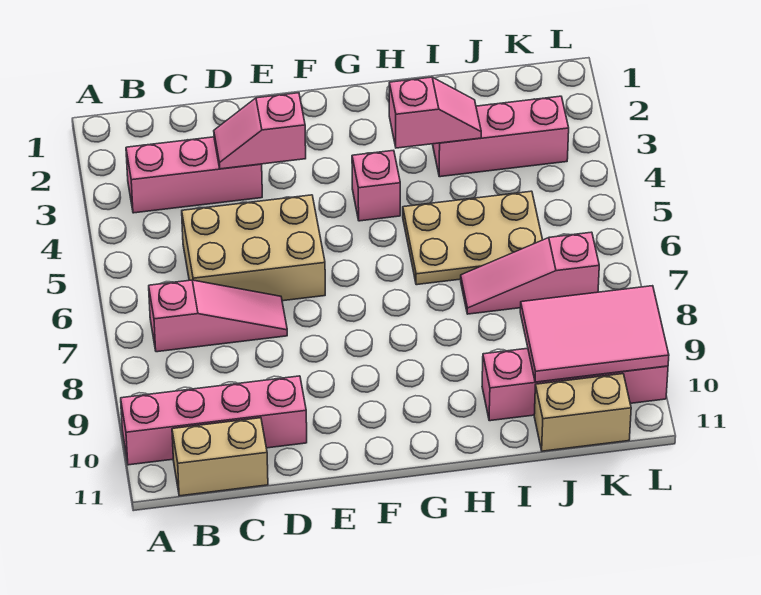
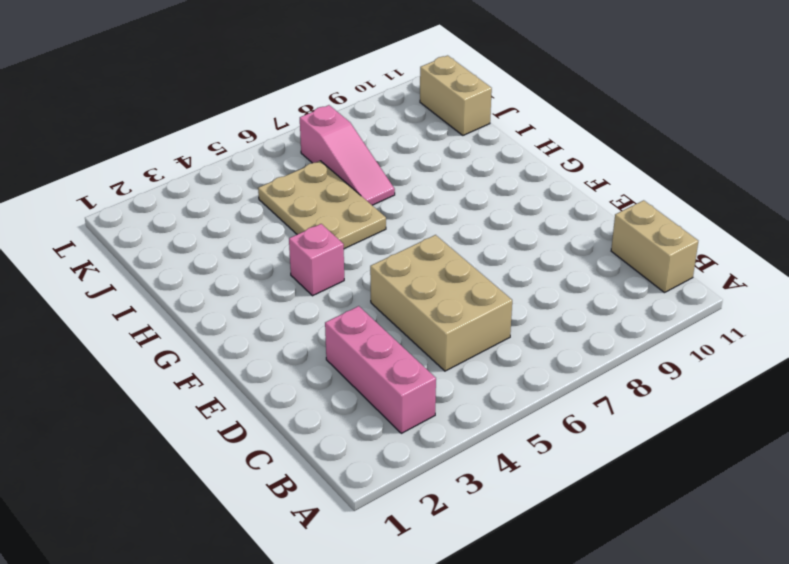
none -> pink 1x4 brick [121,376,307,465]
none -> pink 1x3 slope [149,280,287,352]
none -> pink 1x3 brick [433,96,569,177]

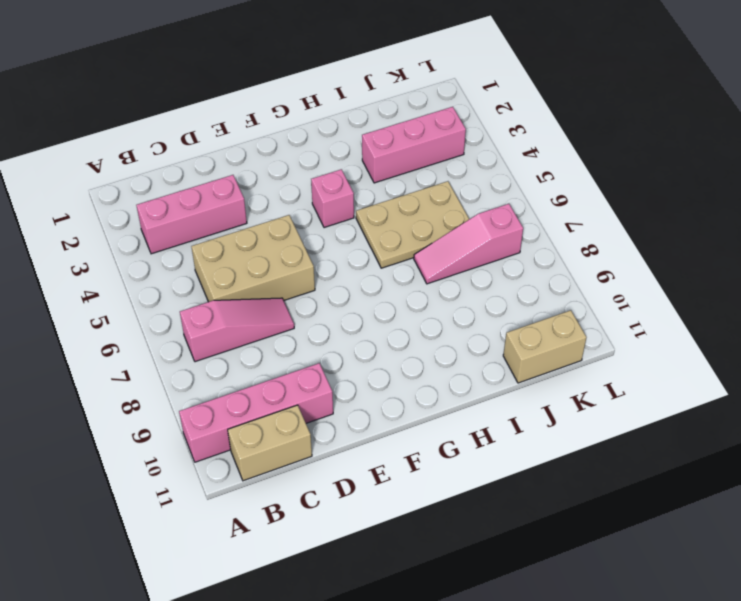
none -> pink 1x4 brick [482,348,668,421]
none -> pink 1x2 slope [214,93,306,169]
none -> pink 1x2 slope [389,77,481,148]

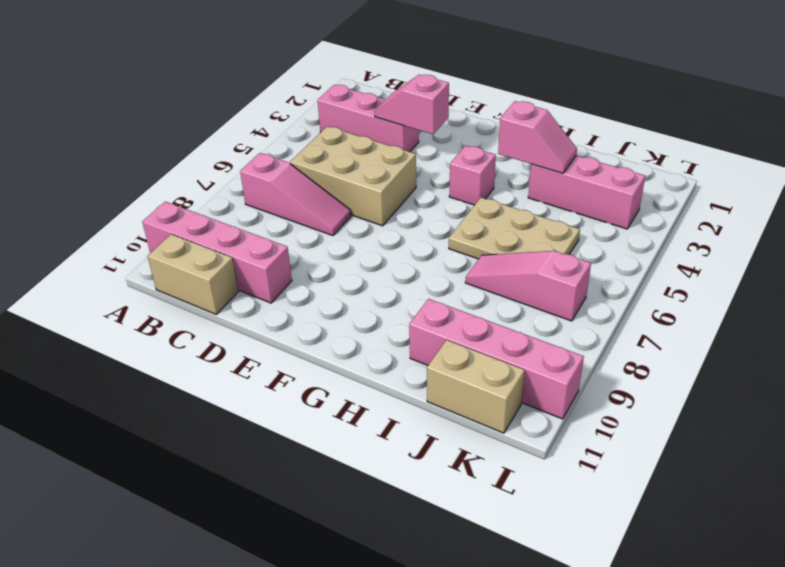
none -> pink 2x3 tile [520,286,669,382]

